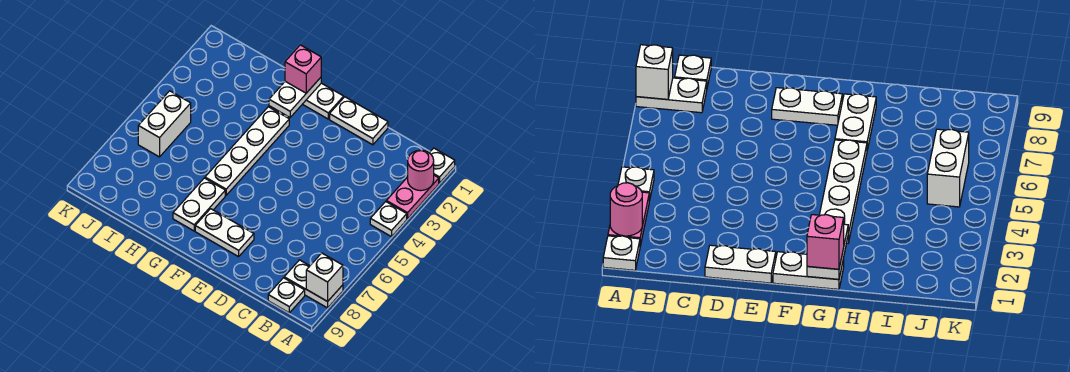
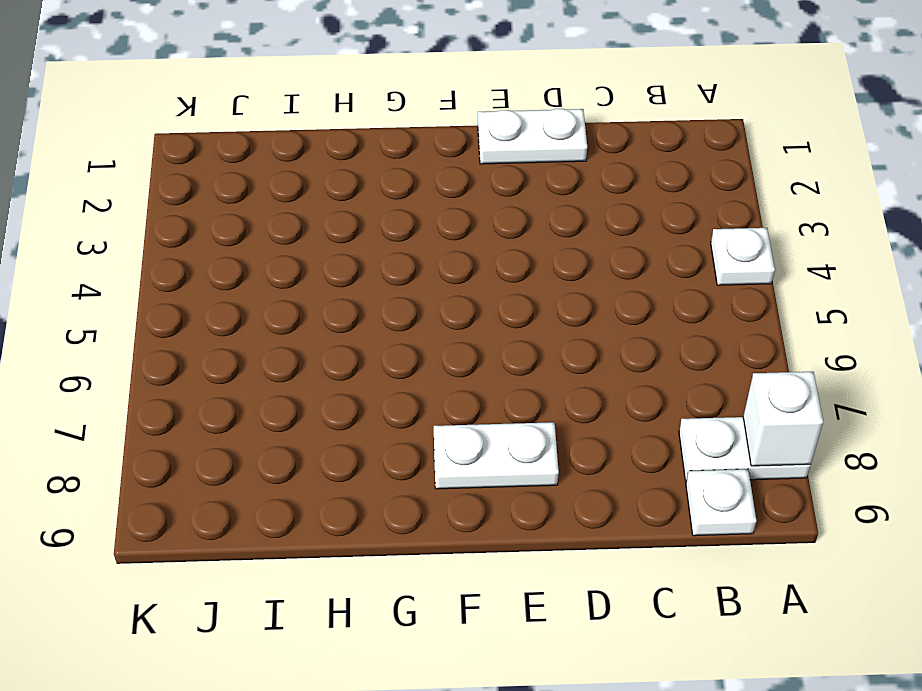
none -> white 1x1 plate [430,148,455,183]
none -> pink 1x2 plate [386,175,439,219]
none -> white 1x2 plate [303,83,344,119]

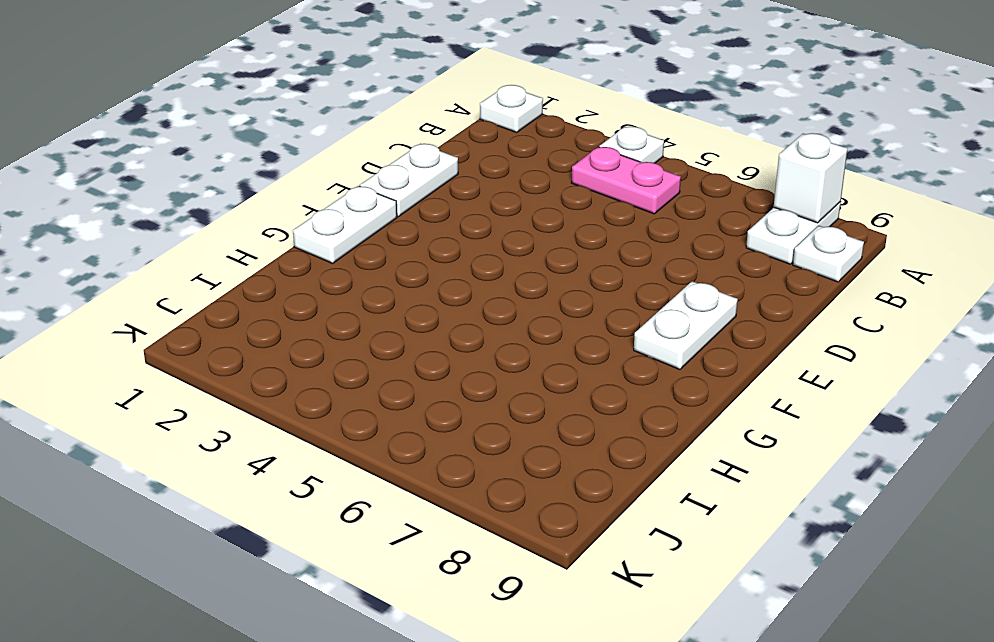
pink 1x2 plate [572,147,681,214] -> pink 1x2 plate moved to [386,175,439,219]
none -> white 1x4 plate [205,107,289,195]
none -> white 1x2 plate [173,178,225,231]
none -> white 1x2 brick [138,91,191,157]

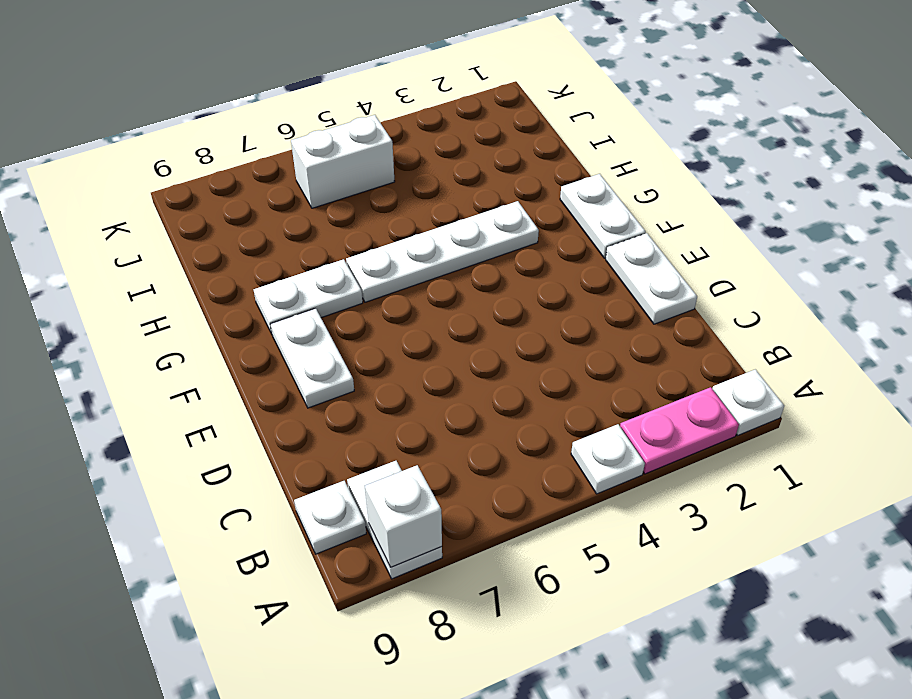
none -> pink 1x1 round brick [408,150,434,191]
none -> white 1x2 plate [269,78,321,117]
none -> pink 1x1 brick [285,45,321,93]

